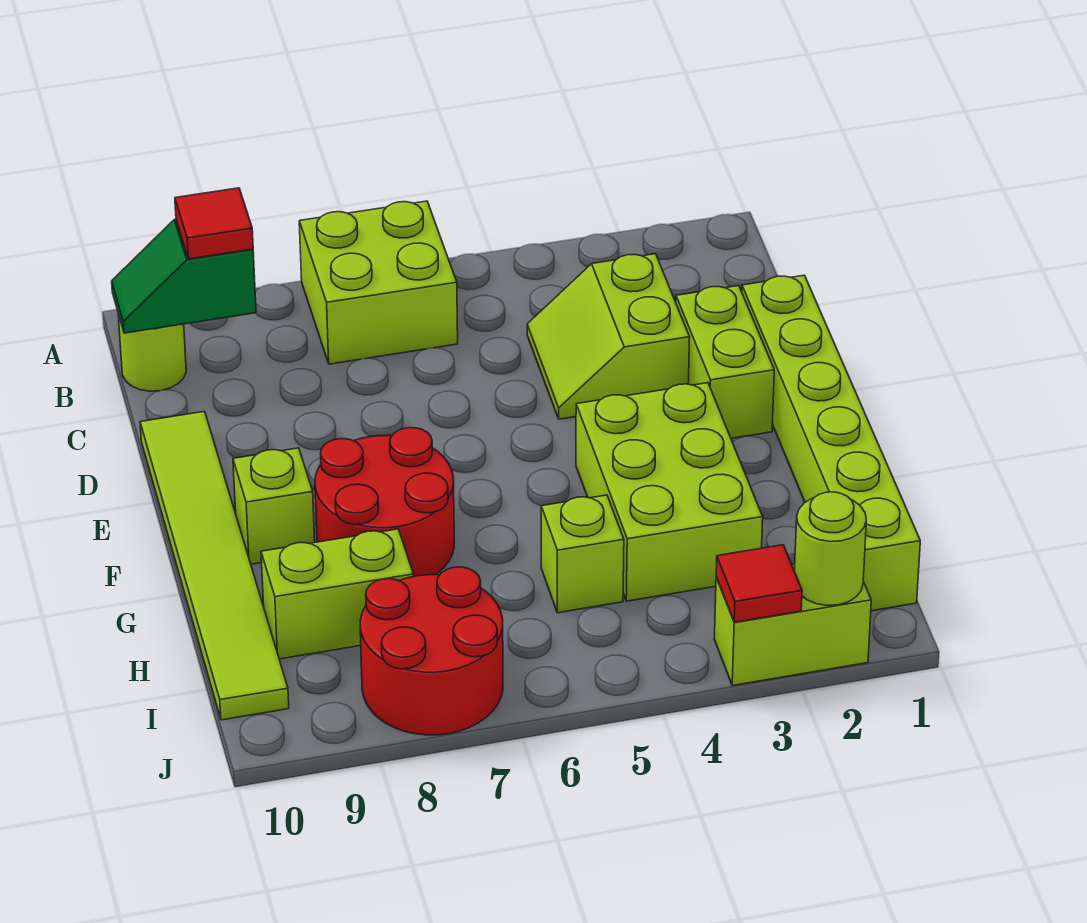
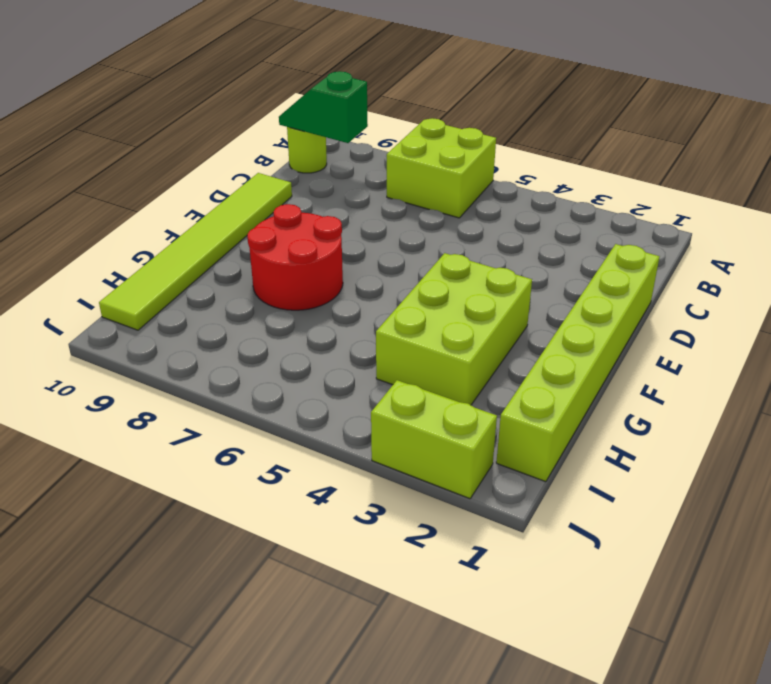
none -> lime 2x2 slope [527,254,690,419]
none -> lime 1x2 brick [676,286,774,438]
none -> lime 1x1 brick [233,448,315,564]

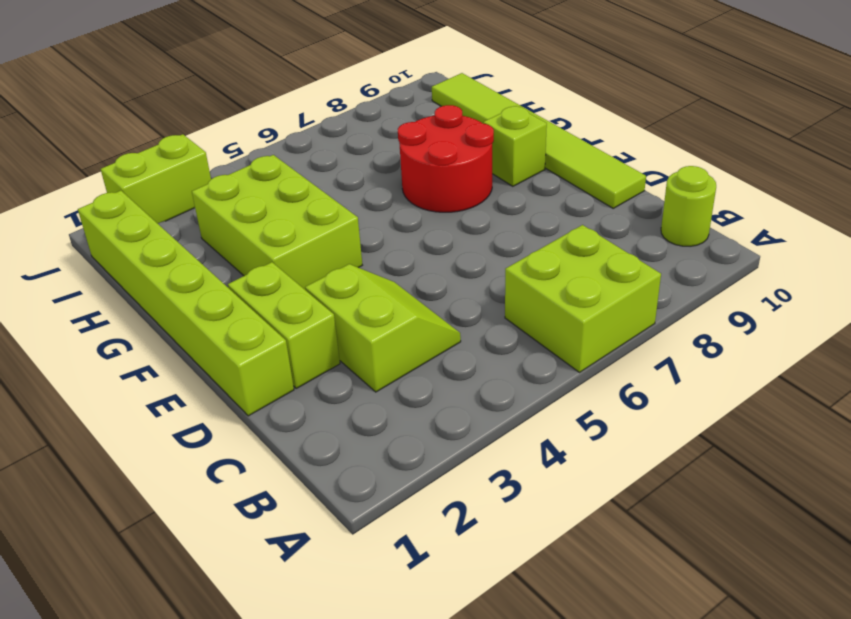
none -> lime 1x1 brick [541,495,624,613]
none -> lime 1x2 brick [261,529,413,659]
none -> red 2x2 round brick [360,567,503,735]

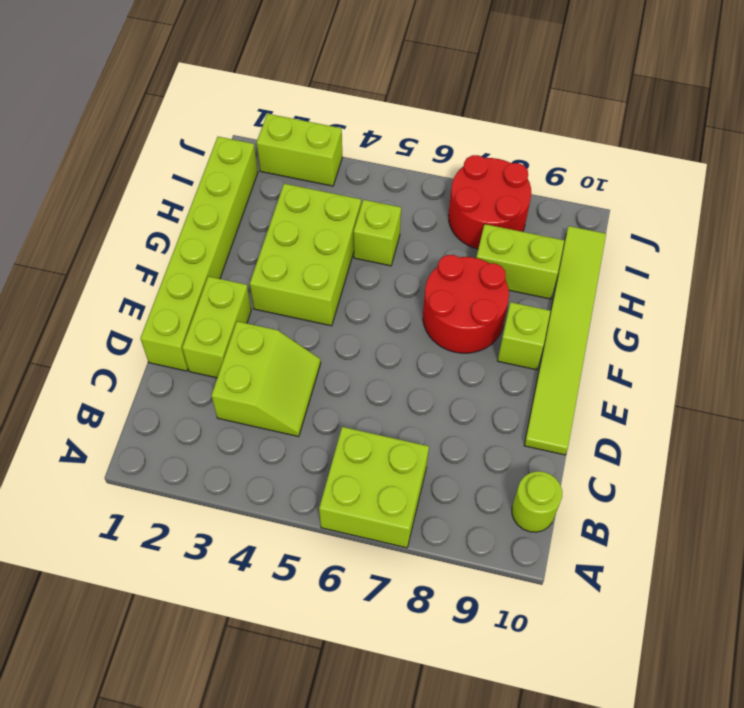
none -> green 1x2 slope [112,219,256,333]
none -> lime 1x1 round brick [795,492,866,605]
none -> red 1x1 tile [716,545,802,622]

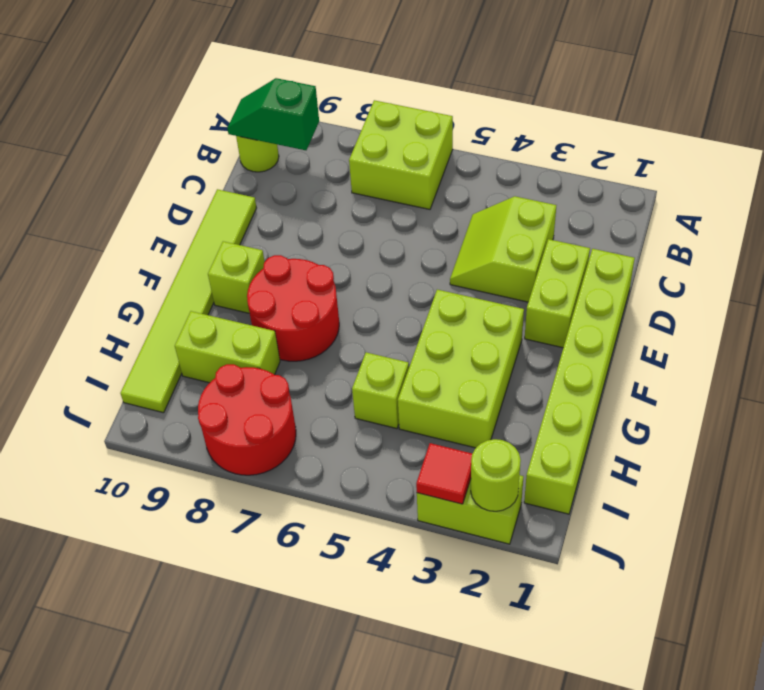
none -> red 1x1 tile [175,188,253,259]

